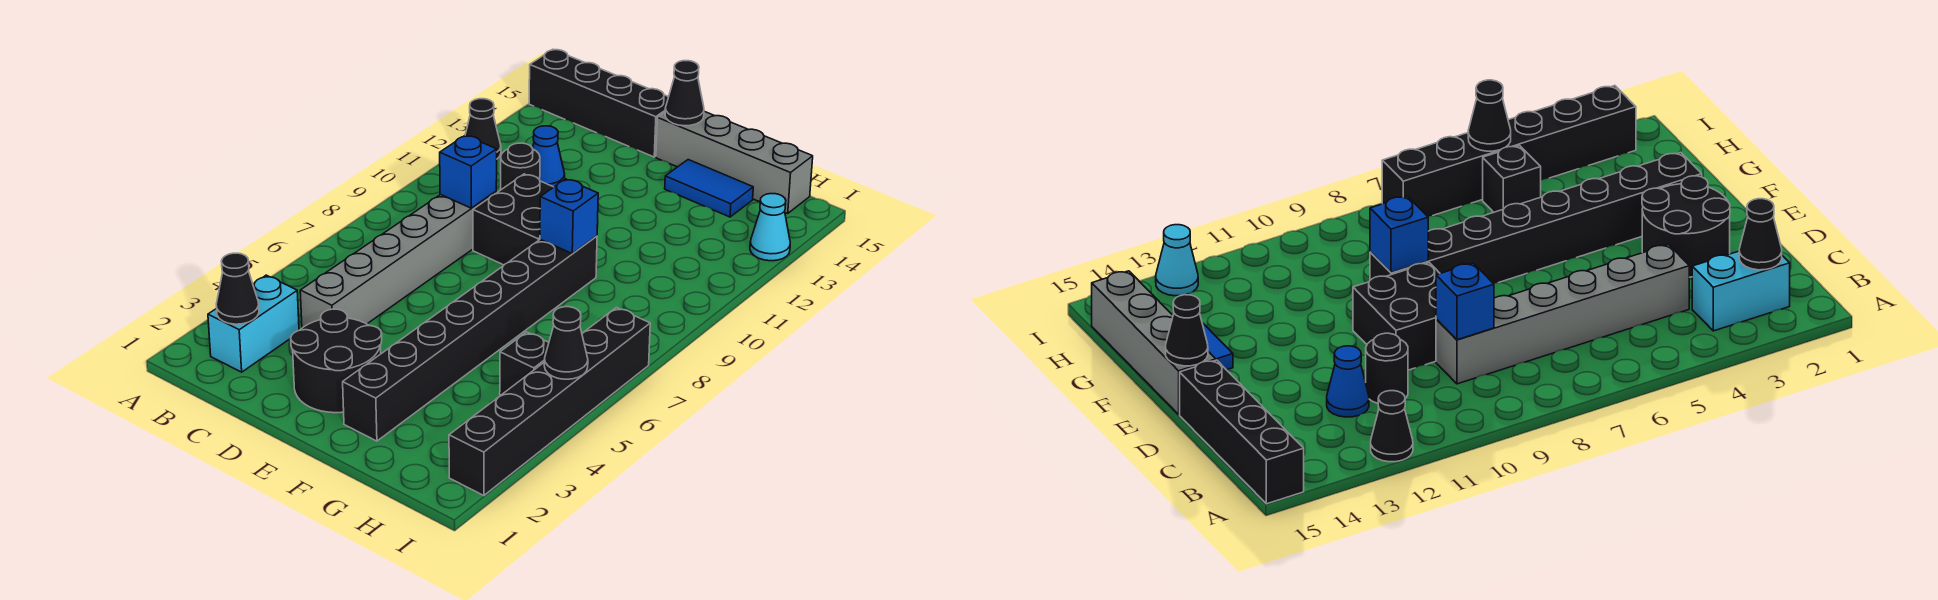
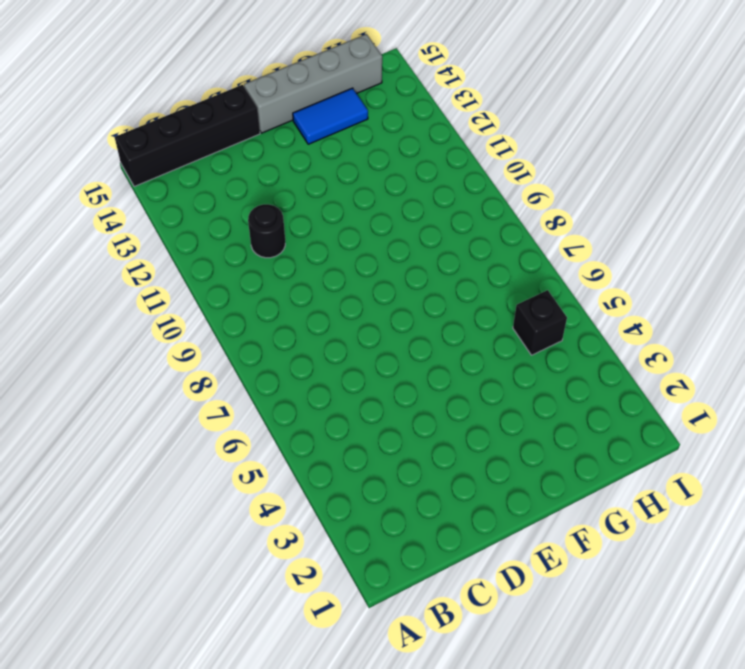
none -> black 1x1 cone [465,99,501,159]
none -> cyan 1x2 brick [208,275,299,372]
none -> grey 1x6 brick [300,192,496,328]

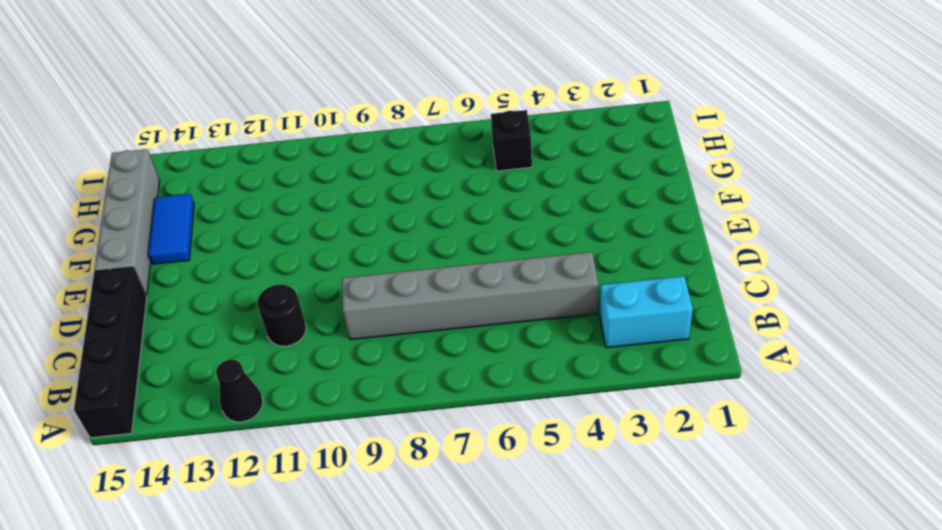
none -> blue 1x1 cone [532,126,565,187]
none -> black 2x2 round brick [291,309,382,413]
none -> black 2x2 brick [473,174,553,265]

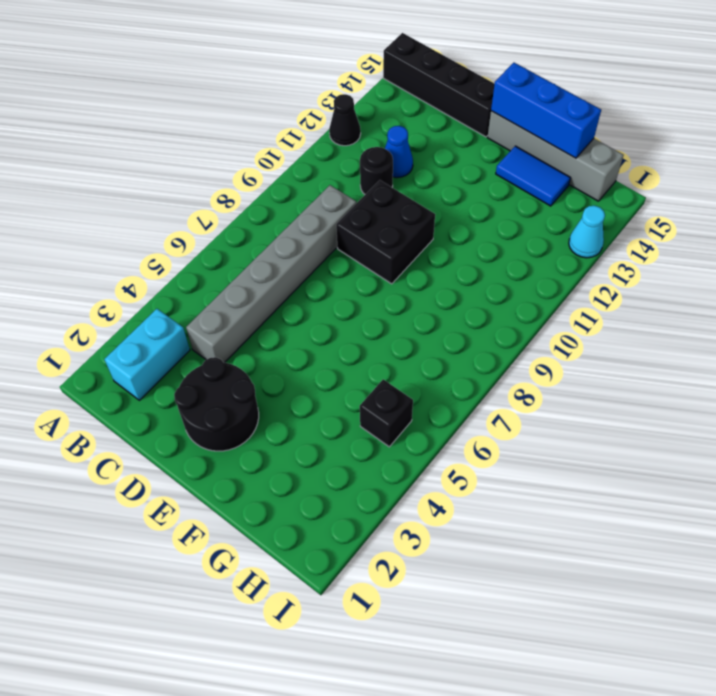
blue 1x3 brick [491,63,601,158] -> black 1x1 cone [665,61,704,126]
none -> black 1x8 brick [343,236,597,441]
none -> black 1x6 brick [449,308,650,496]
none -> black 1x1 cone [216,253,259,324]

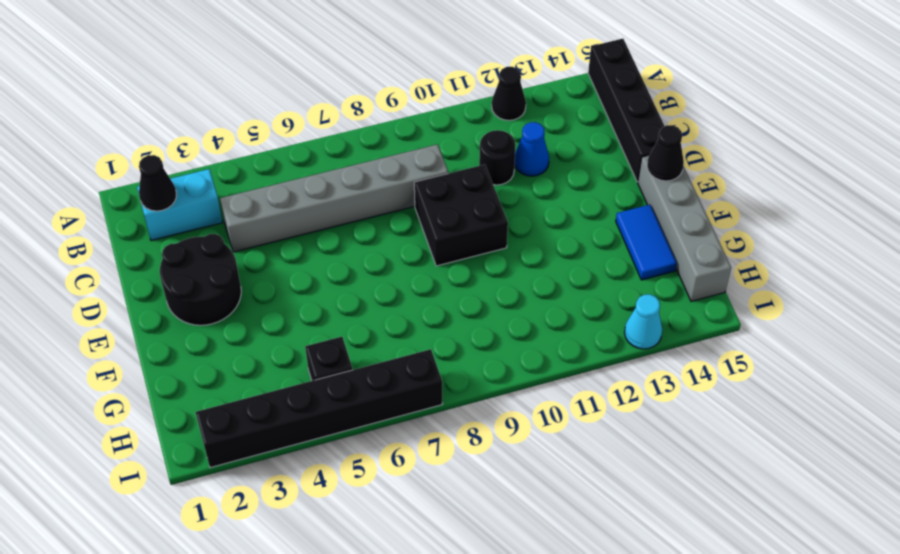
none -> black 1x8 brick [343,236,597,441]
none -> blue 1x1 brick [440,135,497,208]
none -> blue 1x1 brick [540,179,598,253]

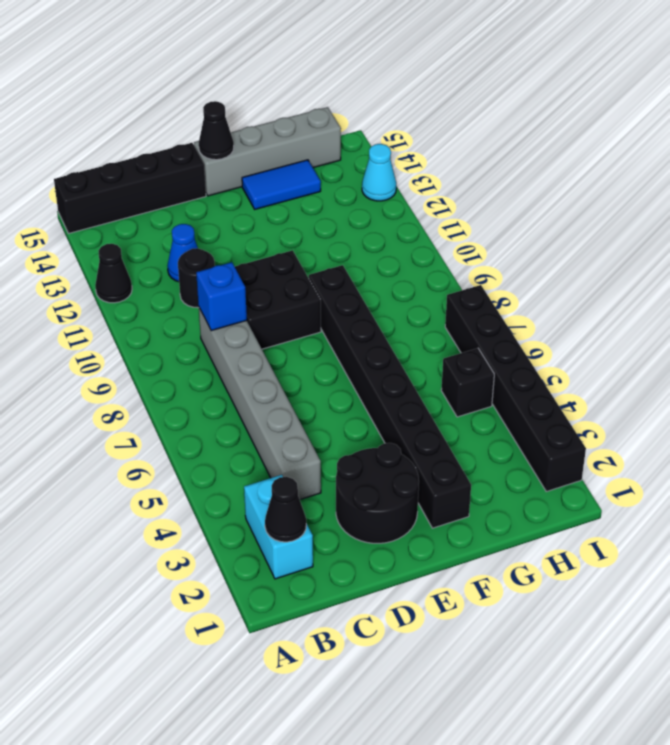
none -> blue 1x1 brick [540,179,598,253]
none -> black 1x1 cone [544,307,588,379]

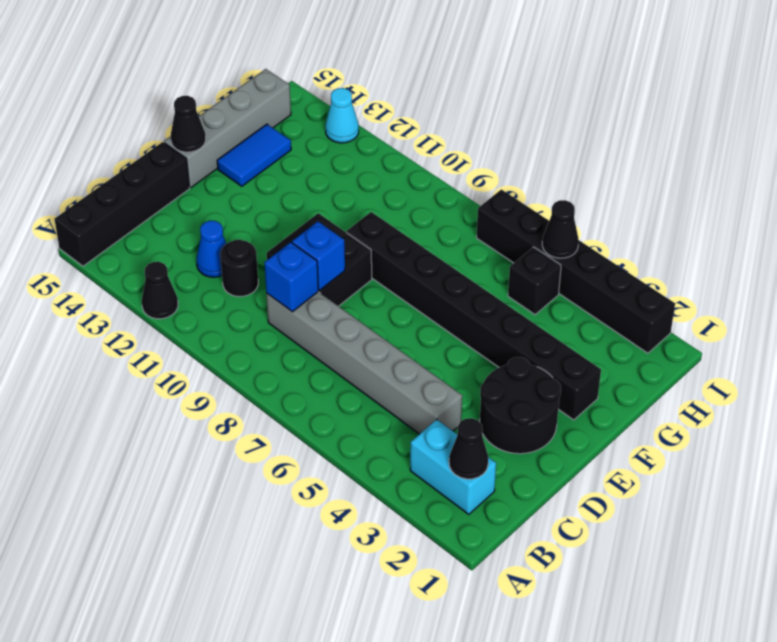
blue 1x1 brick [292,221,345,290] -> blue 1x1 brick moved to [540,179,598,253]

